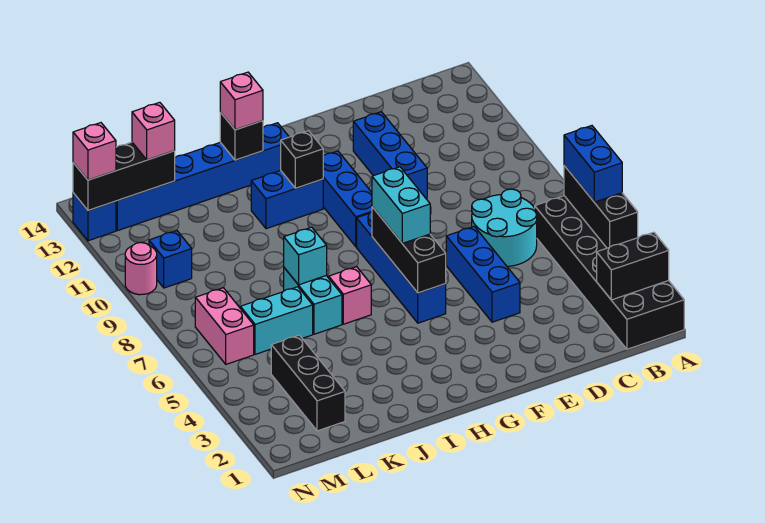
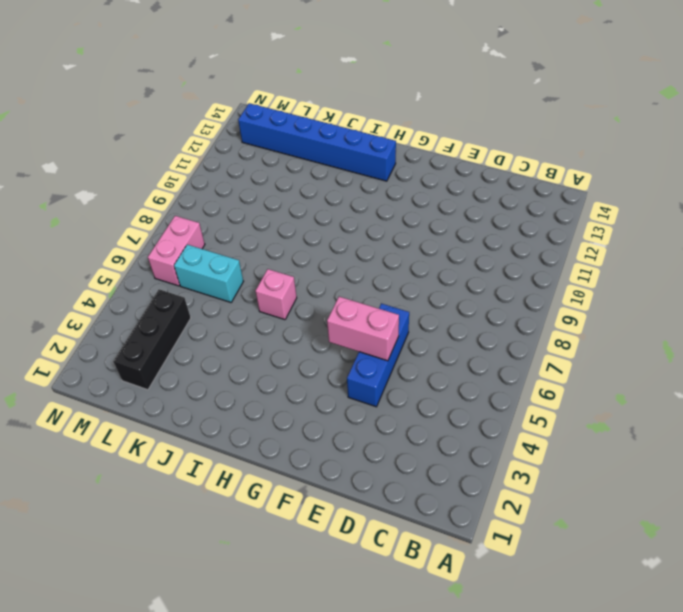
pink 1x2 brick [327,297,399,361] -> none
none -> black 2x6 brick [535,196,684,349]
none -> cyan 2x2 round brick [472,189,537,266]
none -> blue 1x3 brick [353,112,427,198]

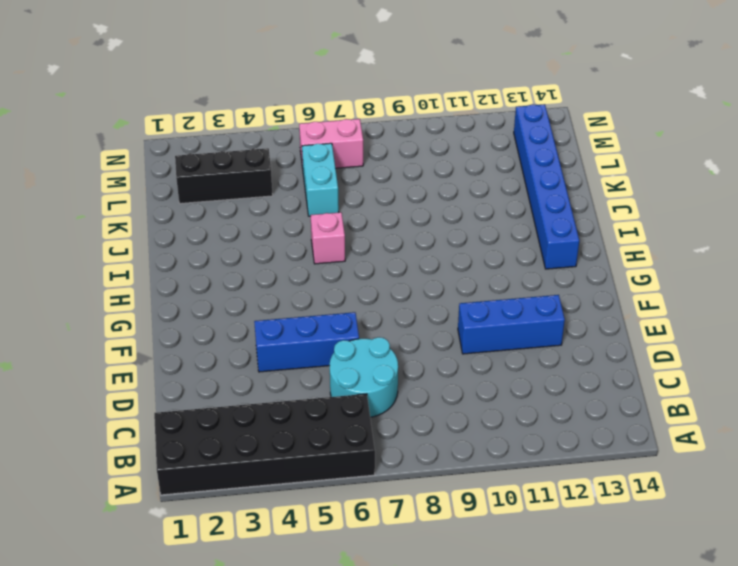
none -> blue 1x4 brick [357,212,446,323]
none -> blue 1x3 brick [323,151,372,247]
none -> blue 1x2 brick [251,171,323,229]

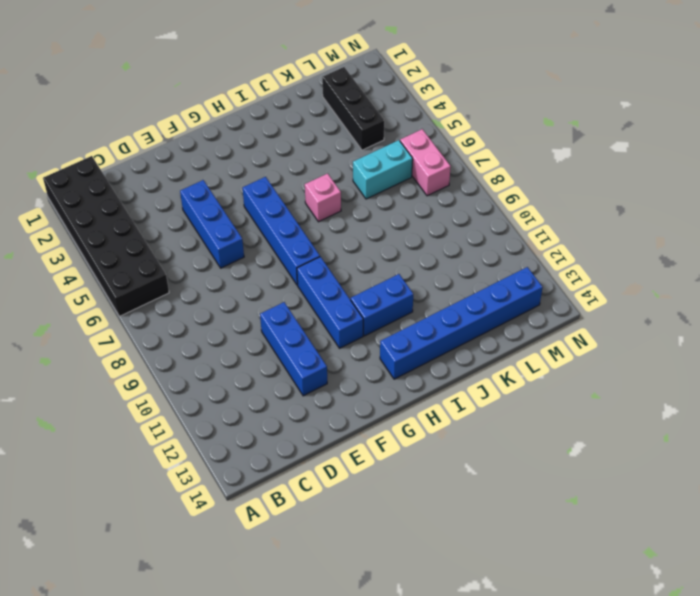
none -> cyan 2x2 round brick [472,189,537,266]
none -> cyan 1x2 brick [284,268,342,334]
none -> blue 1x1 brick [149,231,192,288]

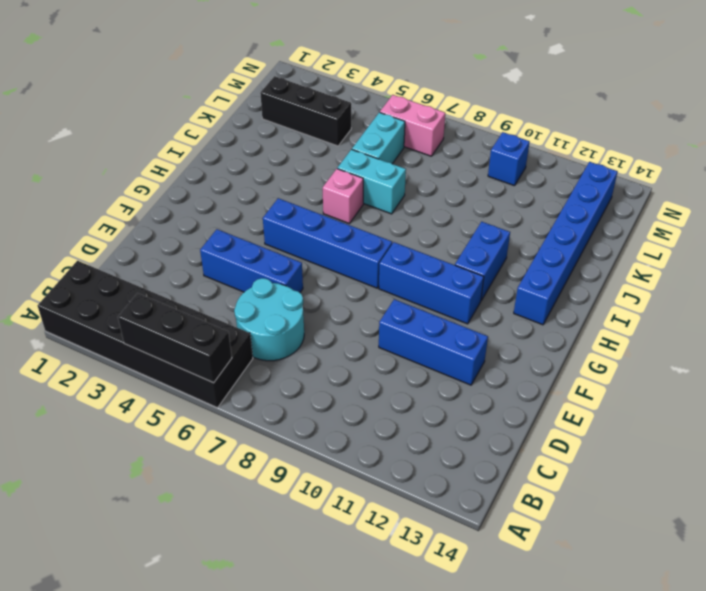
none -> pink 1x1 round brick [125,243,157,295]
none -> blue 1x1 brick [73,193,116,241]
none -> black 1x2 brick [597,232,669,300]

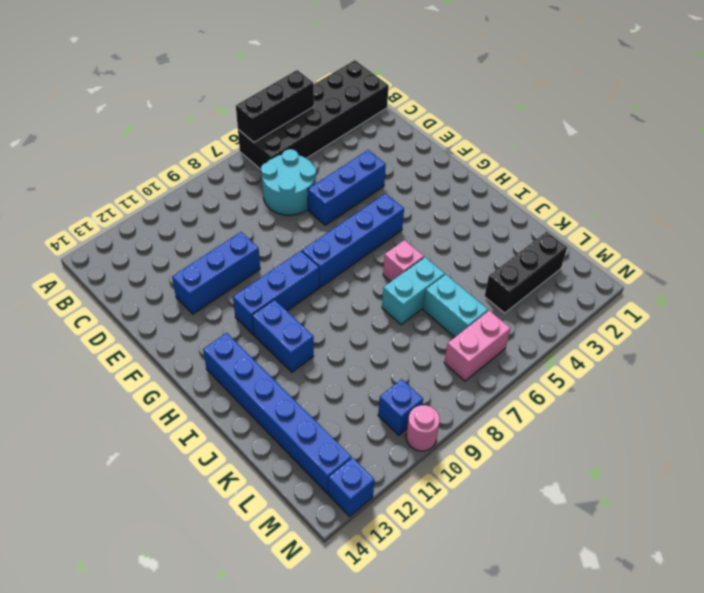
none -> black 1x2 brick [597,232,669,300]
none -> black 1x3 brick [372,207,446,293]
none -> black 1x1 brick [281,131,323,188]

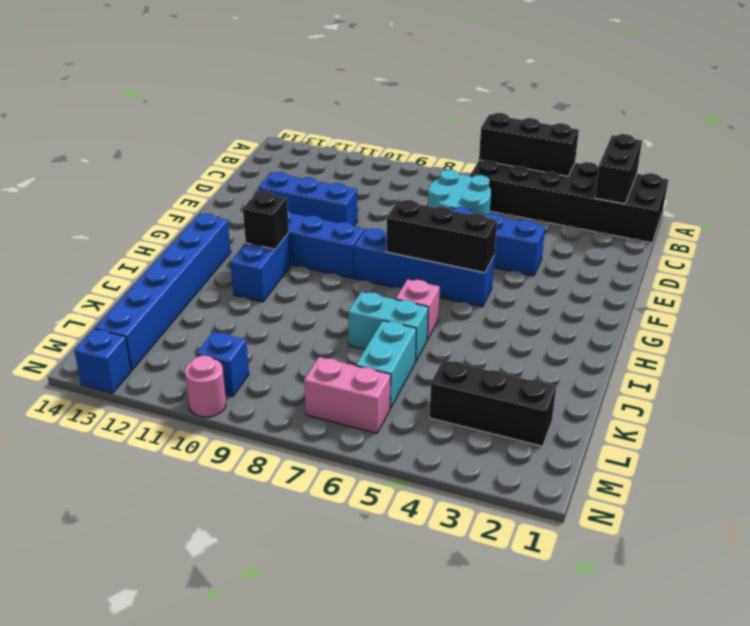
none -> black 1x1 brick [220,112,263,160]
none -> cyan 1x1 brick [284,227,327,285]
none -> black 1x3 brick [73,142,175,210]

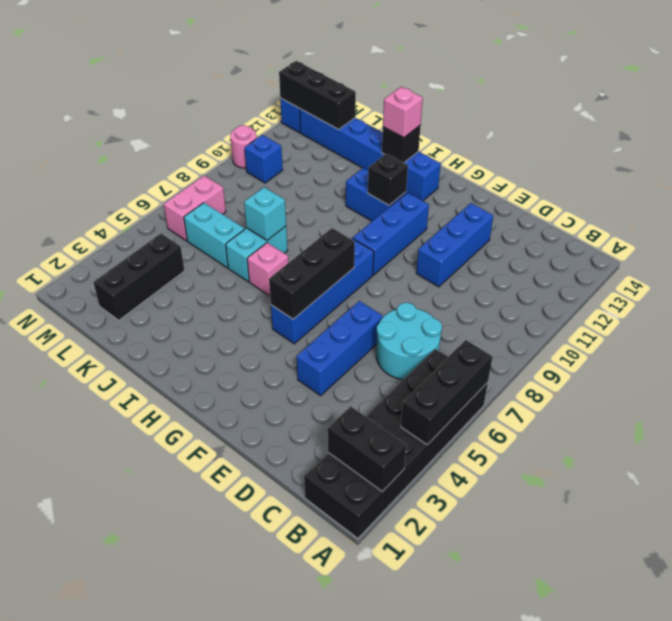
none -> blue 1x2 brick [564,126,622,202]
none -> cyan 1x2 brick [372,167,430,243]
none -> pink 1x1 brick [132,102,175,160]

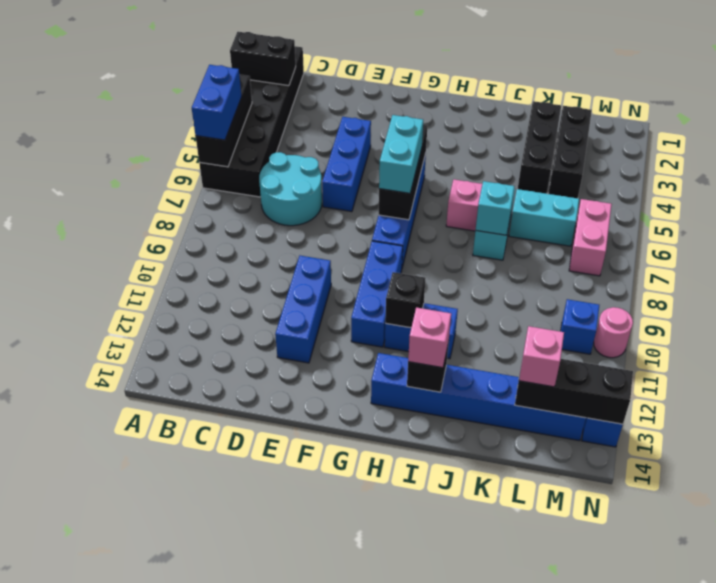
black 1x3 brick [518,101,561,194] -> none
none -> pink 1x1 brick [73,123,116,180]

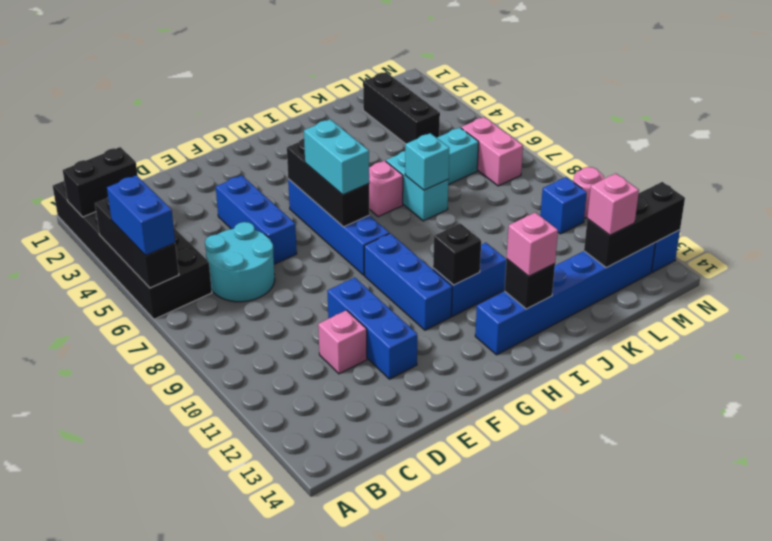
pink 1x1 brick [318,310,367,374] -> pink 1x1 brick moved to [73,123,116,180]

